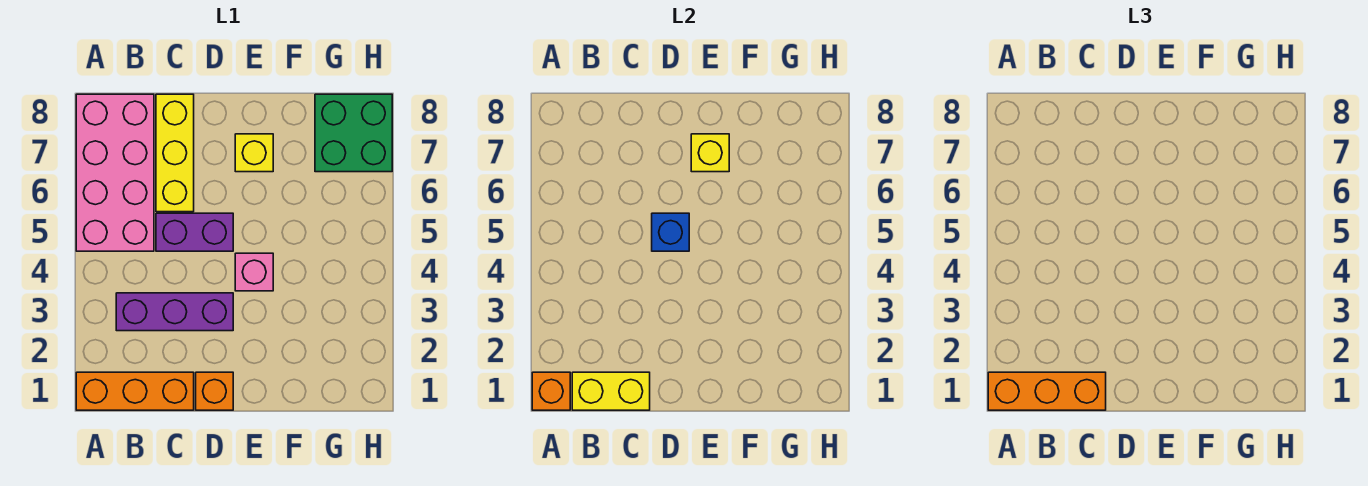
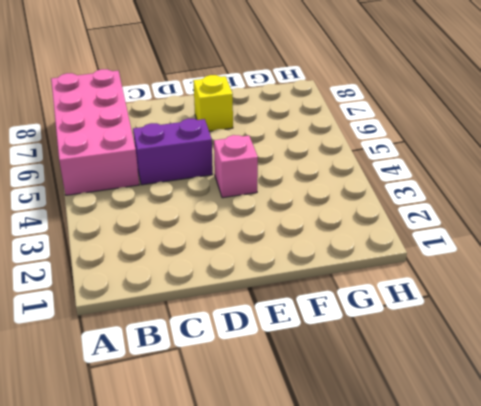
none -> orange 1x3 brick [76,372,194,410]
none -> purple 1x3 brick [116,293,233,331]
none -> yellow 1x3 brick [156,94,194,212]

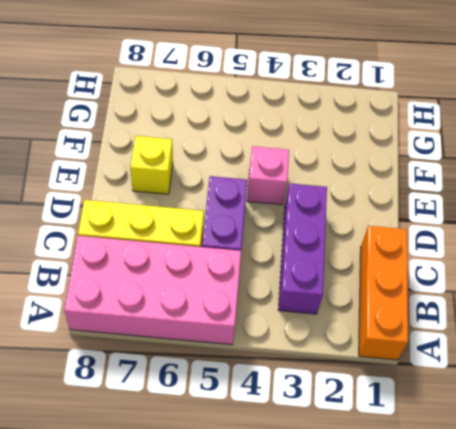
none -> orange 1x1 brick [196,372,233,410]
none -> green 2x2 brick [315,94,392,172]
none -> orange 1x1 brick [532,372,570,410]

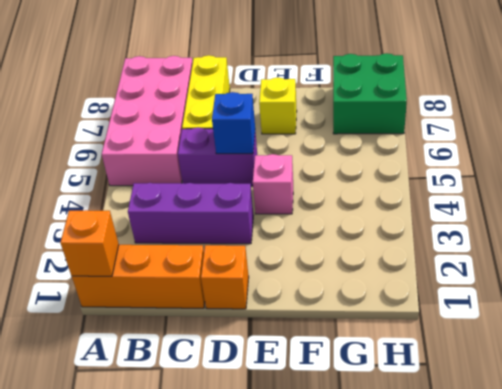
none -> yellow 1x2 brick [572,372,650,410]
none -> yellow 1x1 brick [691,134,729,172]
none -> orange 1x3 brick [988,372,1106,410]

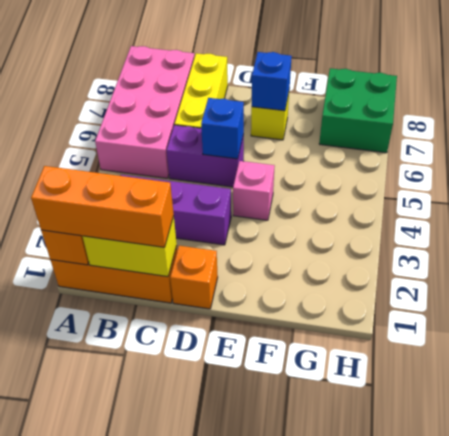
blue 1x1 brick [252,52,292,111] -> yellow 1x1 brick [691,134,729,172]

